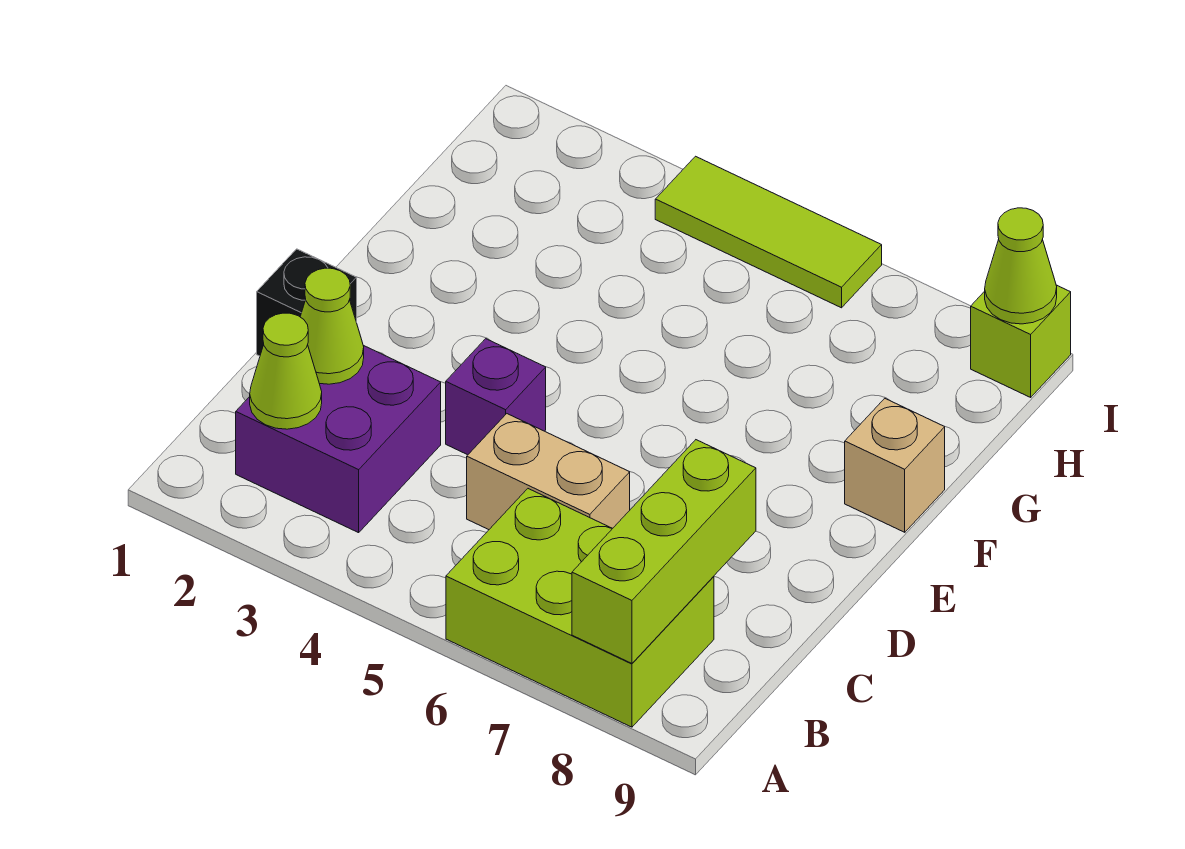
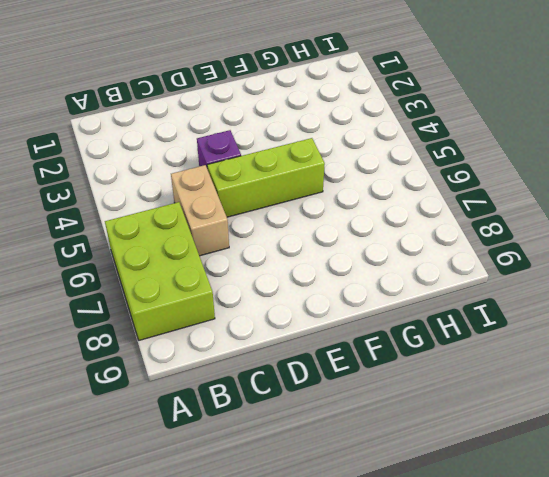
lime 1x3 brick [207,138,325,217] -> lime 1x3 brick moved to [572,440,756,663]
none -> purple 2x2 brick [236,345,441,533]
none -> black 1x1 brick [257,249,357,356]
none -> tan 1x1 brick [845,399,945,532]

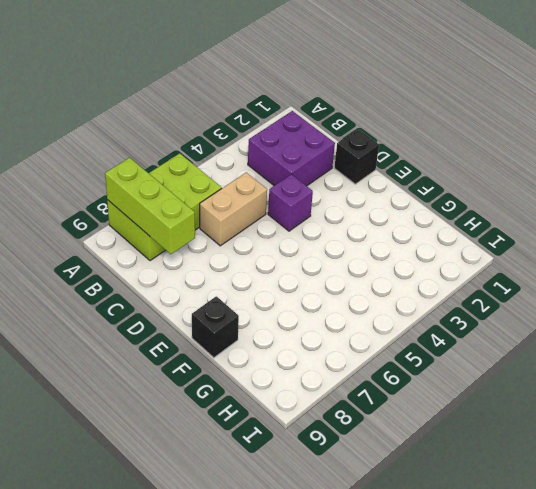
black 1x1 brick [192,296,239,358] -> tan 1x1 brick [845,399,945,532]
none -> lime 1x3 tile [655,156,882,308]
none -> lime 1x1 brick [971,285,1071,397]
none -> lime 1x1 cone [250,313,322,429]

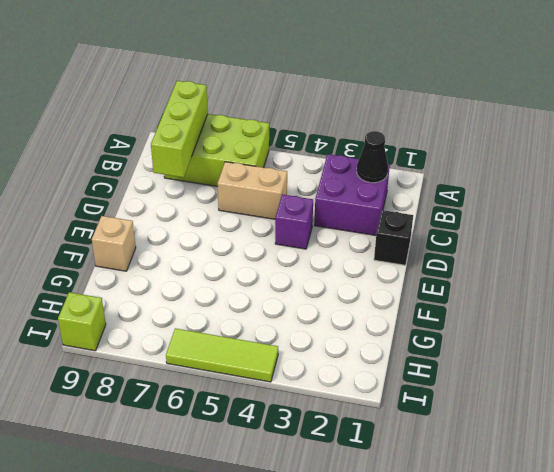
black 1x1 cone [357,131,388,183] -> lime 1x1 cone [250,313,322,429]
none -> lime 1x1 cone [300,268,364,384]
none -> lime 1x1 cone [985,208,1057,324]

